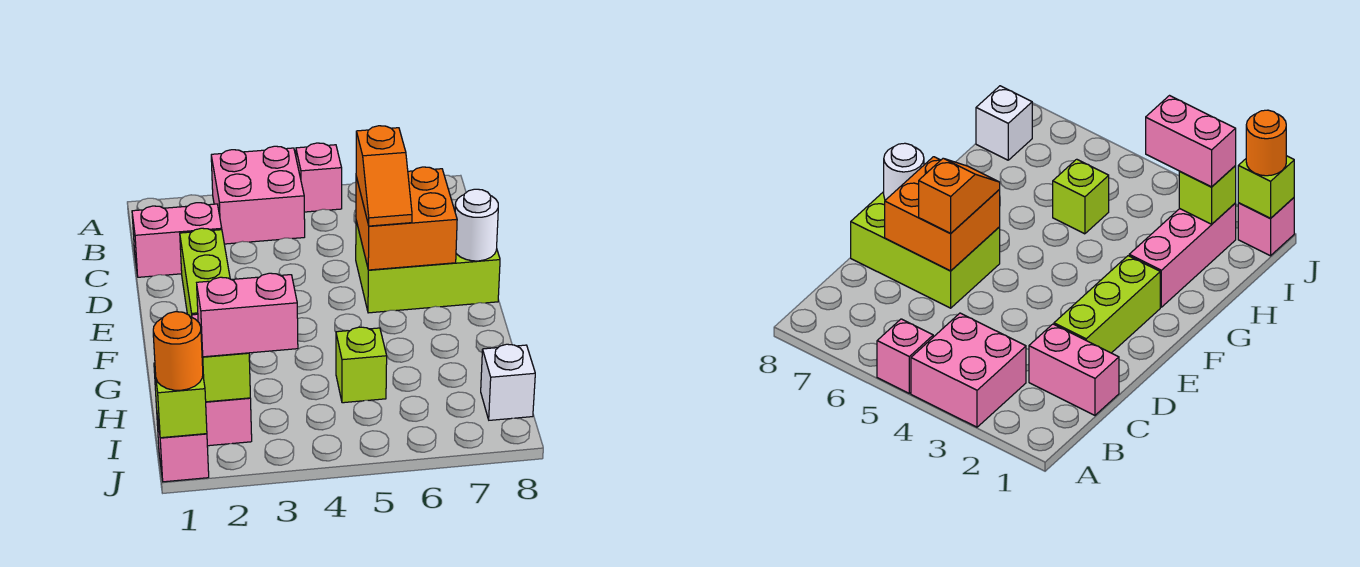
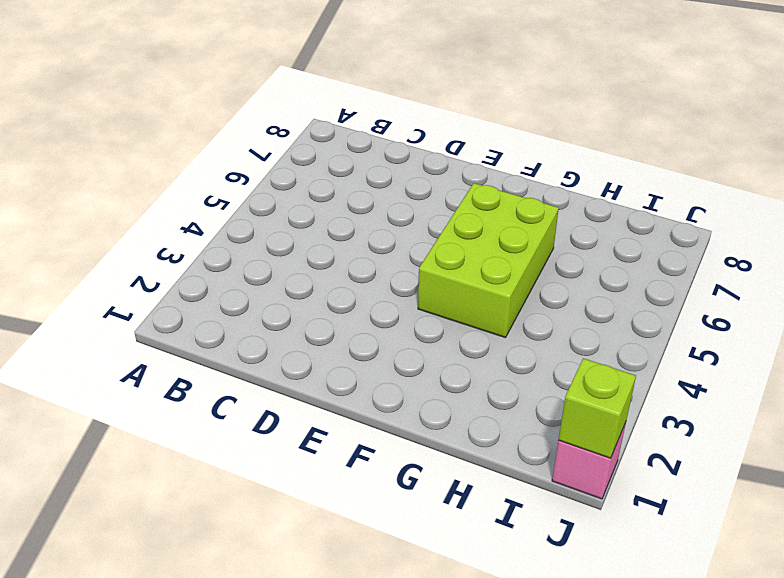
lime 2x3 brick [418,183,559,338] -> lime 2x3 brick moved to [356,221,500,313]
none -> pink 2x2 brick [211,146,305,244]
none -> pink 1x1 brick [296,143,342,212]
none -> pink 1x2 brick [132,203,222,277]

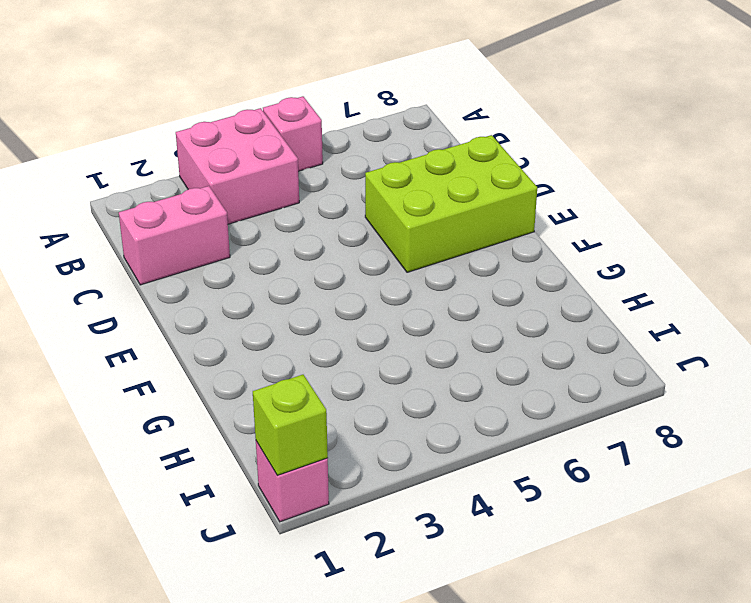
none -> lime 1x3 brick [180,228,230,317]
none -> pink 1x3 brick [192,314,252,446]
none -> lime 1x1 brick [336,327,387,403]

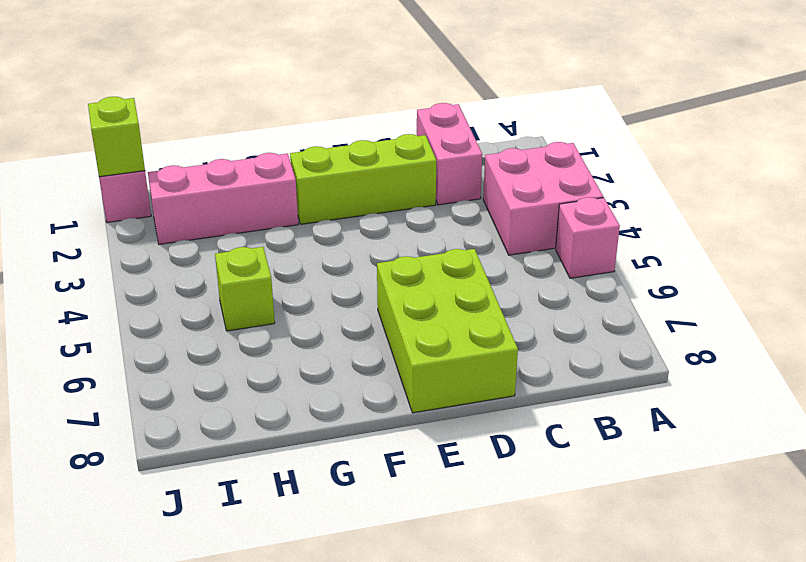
none -> white 1x1 brick [481,344,535,420]
none -> orange 2x2 brick [356,167,457,270]
none -> white 1x1 round brick [455,189,498,261]

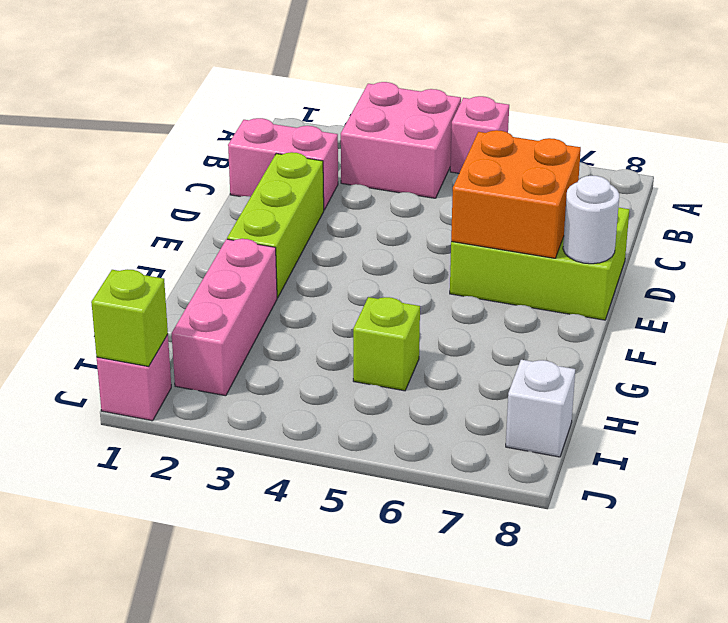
none -> lime 1x1 brick [202,353,250,402]
none -> orange 1x2 slope [356,126,412,226]
none -> pink 1x2 brick [197,273,298,357]

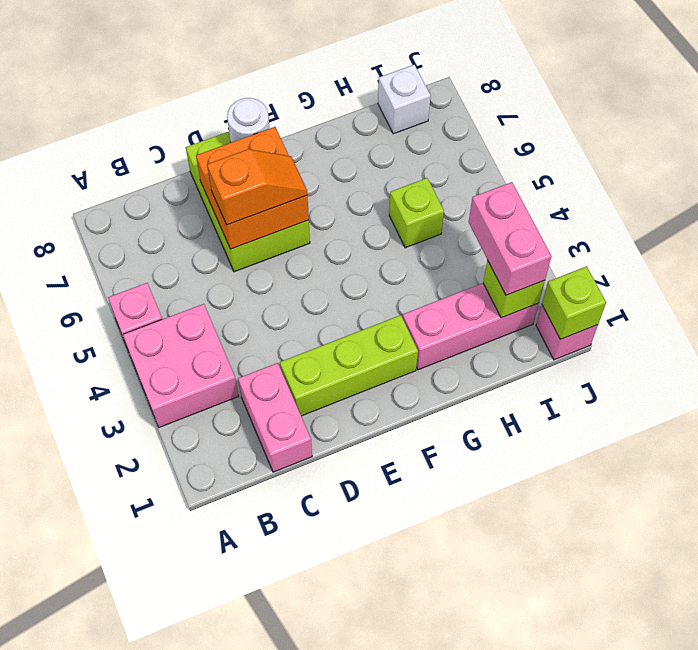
none -> orange 1x1 round brick [153,312,203,390]

